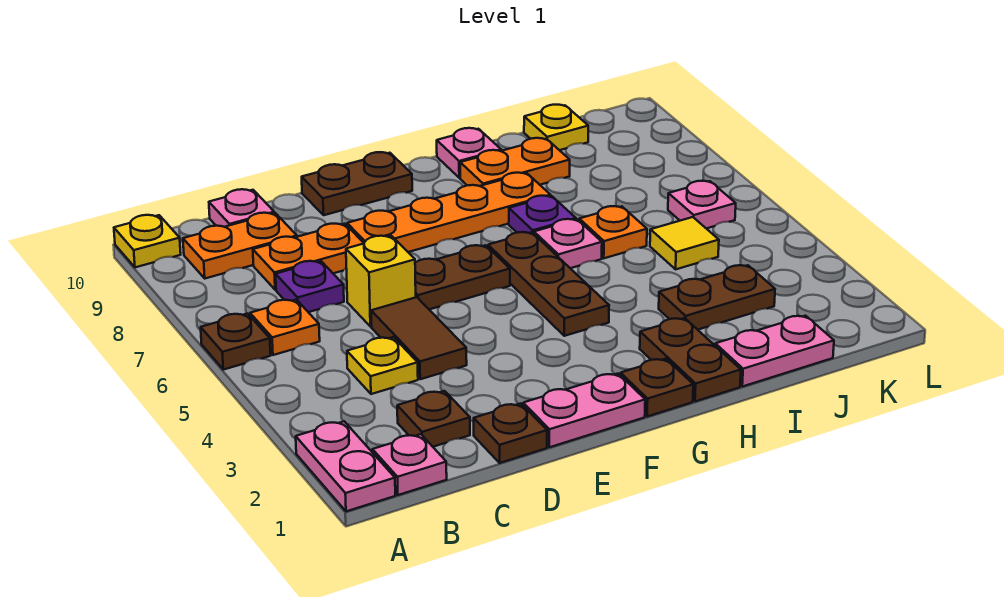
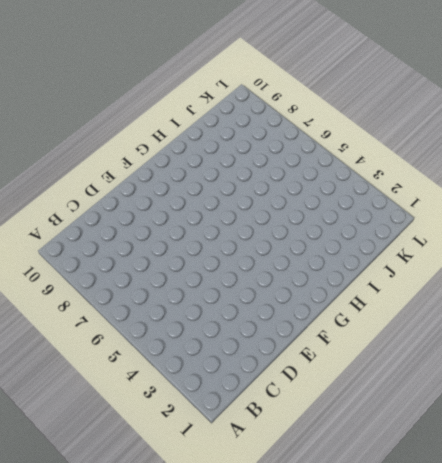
none -> pink 1x2 plate [296,421,395,511]
none -> brown 1x1 plate [201,314,271,370]
none -> yellow 1x1 plate [114,215,181,267]
none -> pink 1x1 plate [372,434,447,495]

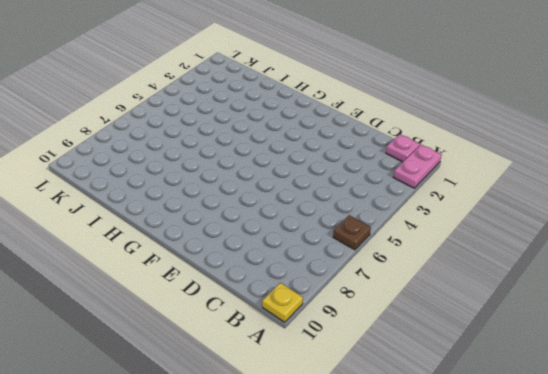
none -> orange 1x1 plate [250,300,320,355]
none -> orange 1x2 plate [183,213,297,278]
none -> brown 1x1 plate [397,391,470,447]
none -> yellow 1x1 plate [347,337,418,394]

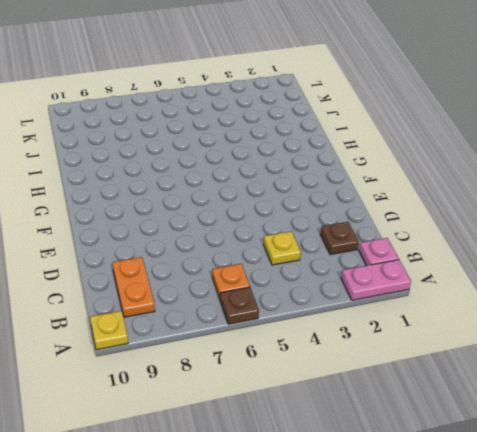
none -> purple 1x1 plate [276,261,344,312]
none -> orange 1x2 plate [253,224,364,290]
none -> pink 1x1 plate [209,189,274,227]
none -> brown 1x1 plate [474,403,547,463]

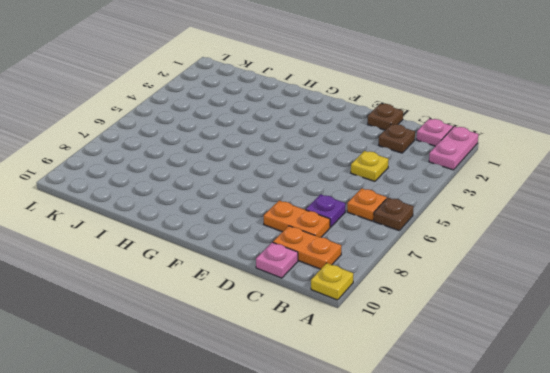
none -> brown 1x2 tile [371,297,467,379]
none -> yellow 1x1 brick [346,236,416,327]
none -> pink 1x2 plate [523,374,645,447]
none -> brown 1x2 plate [415,245,510,309]

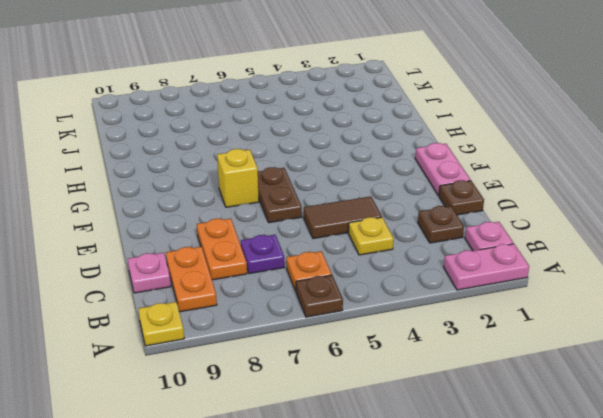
yellow 1x1 brick [217,149,259,207] -> yellow 1x1 brick moved to [346,236,416,327]
none -> orange 1x4 plate [347,173,551,252]
none -> brown 1x2 plate [302,152,412,215]
none -> brown 1x1 plate [621,359,693,417]
none -> brown 1x3 plate [488,232,609,336]

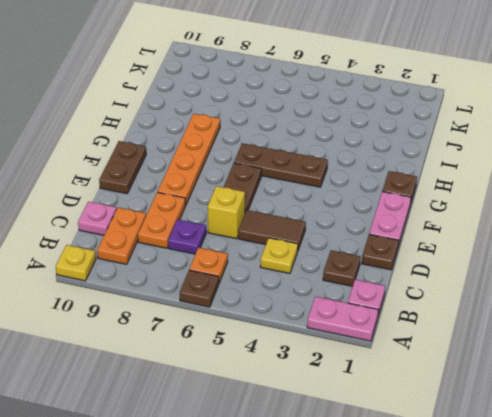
none -> brown 1x2 plate [640,318,741,401]
none -> pink 1x1 plate [534,219,602,268]
none -> purple 1x1 plate [509,196,576,234]
none -> orange 1x2 plate [460,138,570,186]

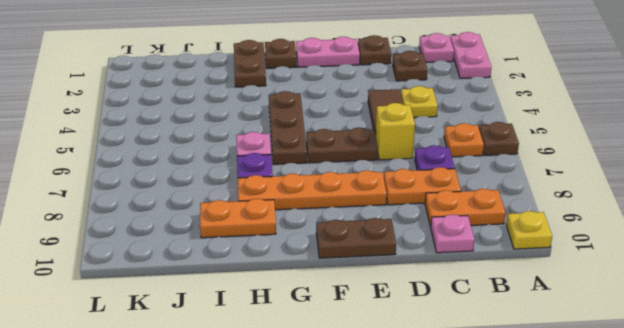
none -> pink 1x1 plate [437,128,501,178]
none -> pink 1x2 plate [715,316,834,387]
none -> brown 1x2 plate [659,265,775,330]
none -> orange 1x1 plate [579,206,647,258]

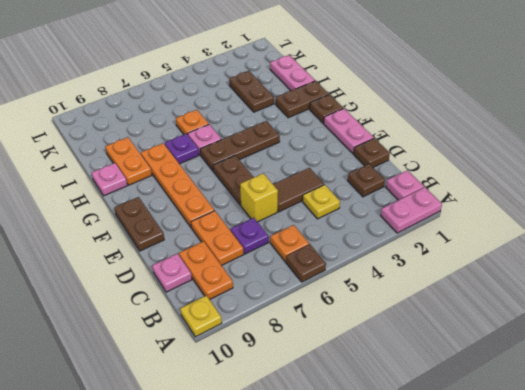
none -> yellow 1x1 tile [650,217,719,269]
none -> yellow 1x1 plate [524,105,588,150]
none -> pink 1x1 plate [668,181,736,229]

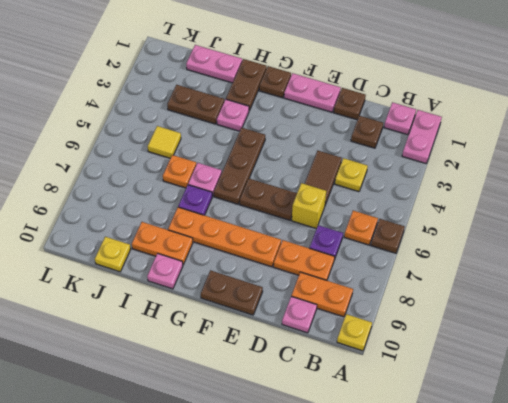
pink 1x1 plate [217,99,249,131] -> pink 1x1 plate moved to [668,181,736,229]

